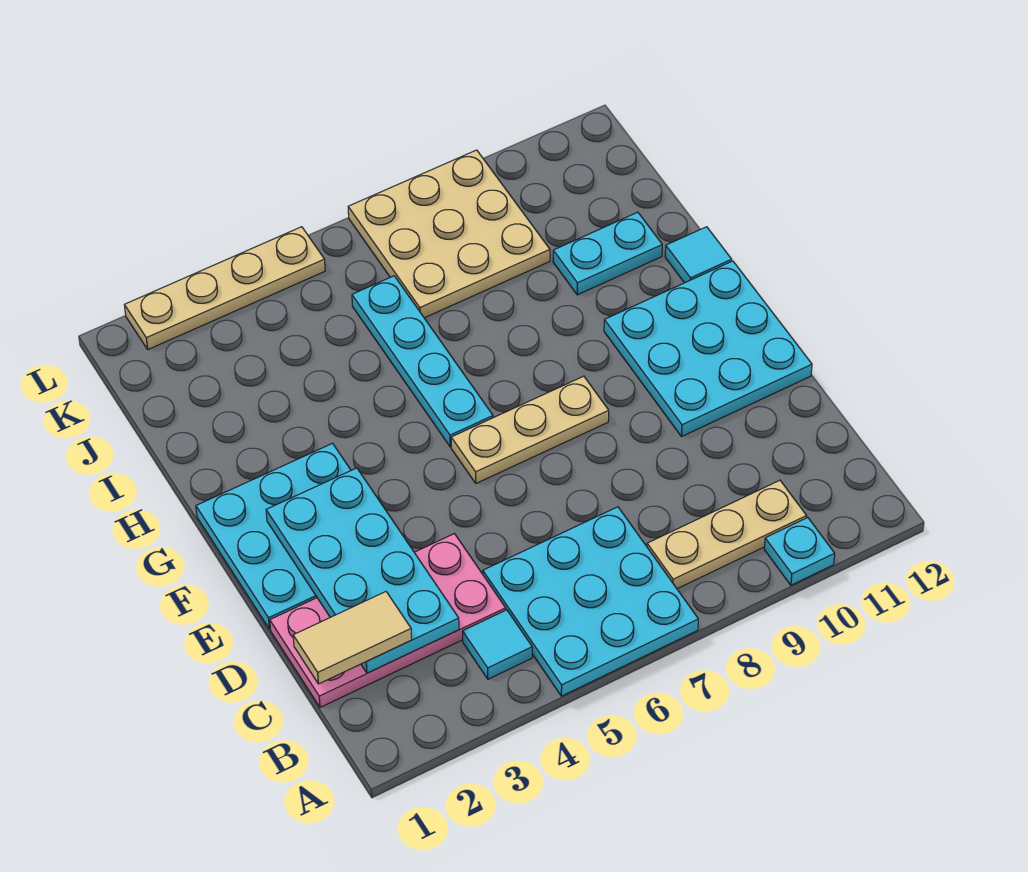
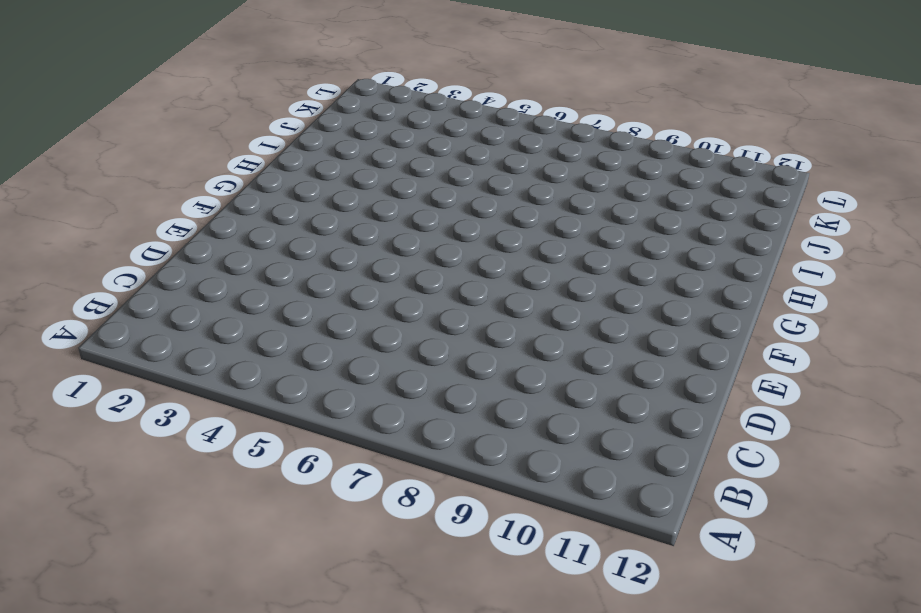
none -> cyan 3x3 plate [483,507,698,696]
none -> cyan 1x1 plate [764,518,835,585]
none -> cyan 1x1 tile [463,610,532,679]

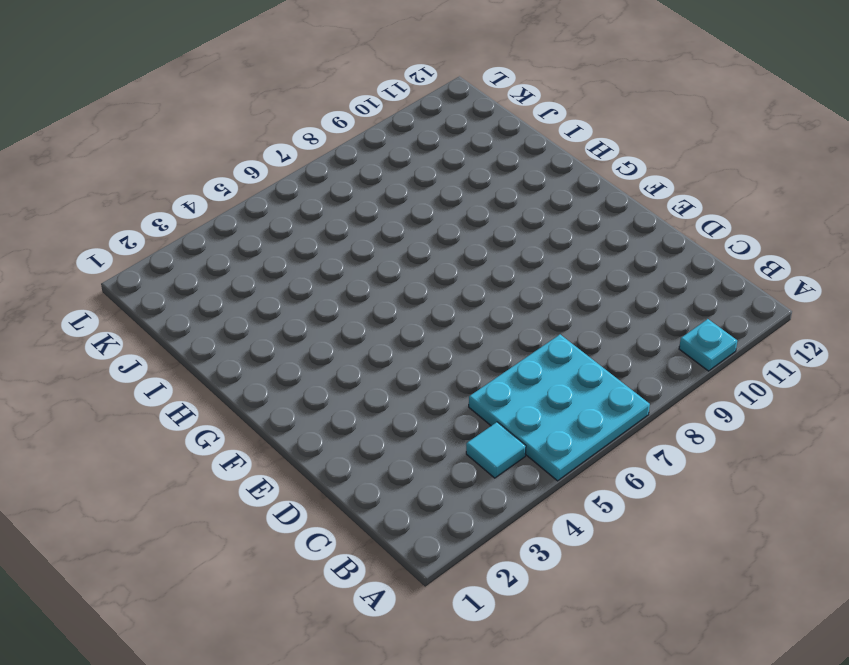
none -> tan 1x3 plate [647,480,807,589]
none -> pink 2x4 plate [270,534,506,707]
none -> cyan 3x3 plate [196,443,351,629]

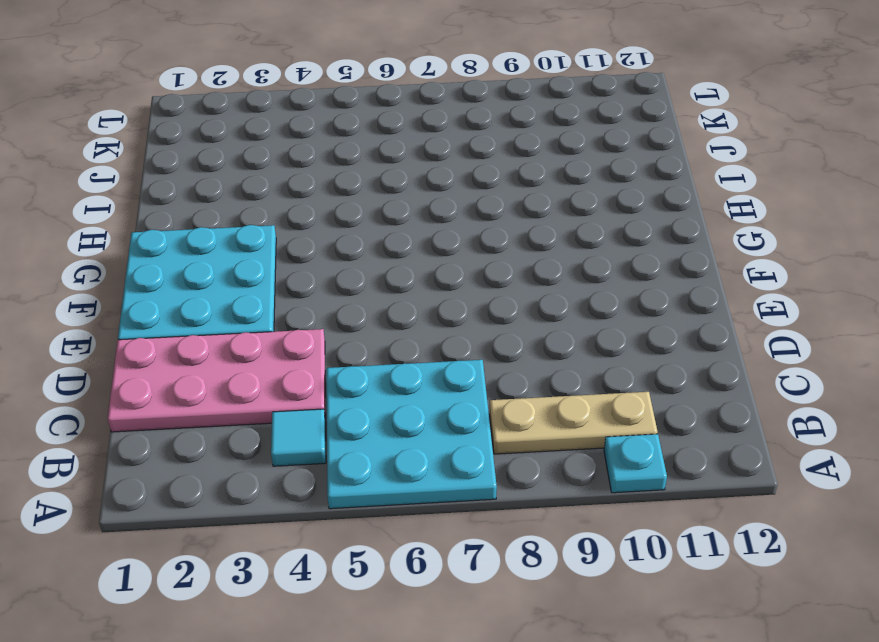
none -> cyan 3x3 plate [604,261,812,437]
none -> tan 1x3 plate [451,376,609,483]
none -> cyan 1x4 plate [352,276,493,447]

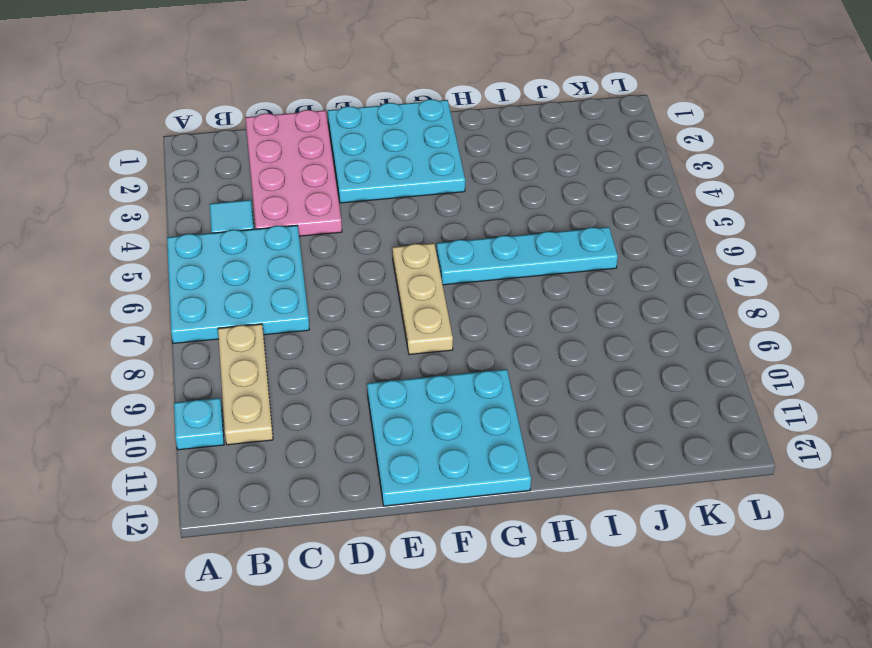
none -> cyan 1x1 tile [665,227,732,283]
none -> cyan 1x2 plate [553,212,662,295]
none -> tan 3x3 plate [348,150,550,318]

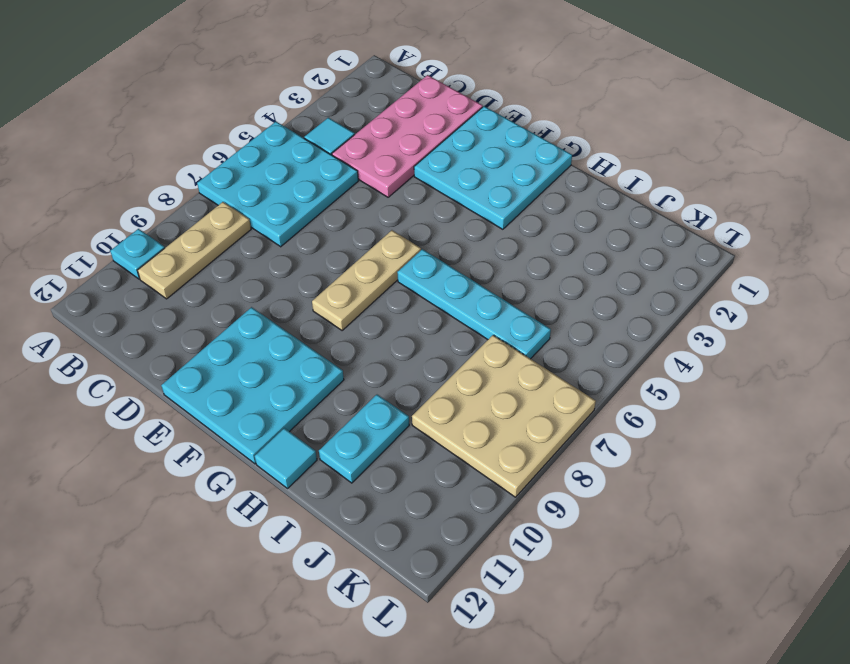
none -> tan 1x4 plate [124,227,325,349]
none -> cyan 2x4 plate [266,468,459,673]
none -> tan 1x2 tile [293,592,412,684]

